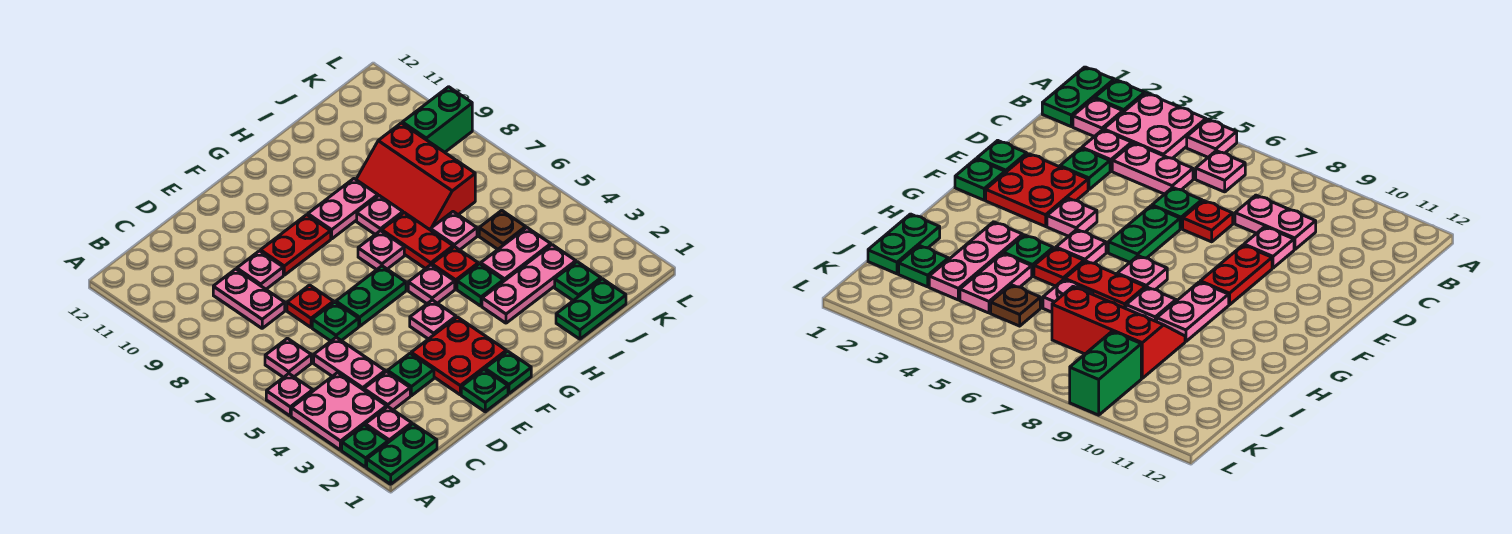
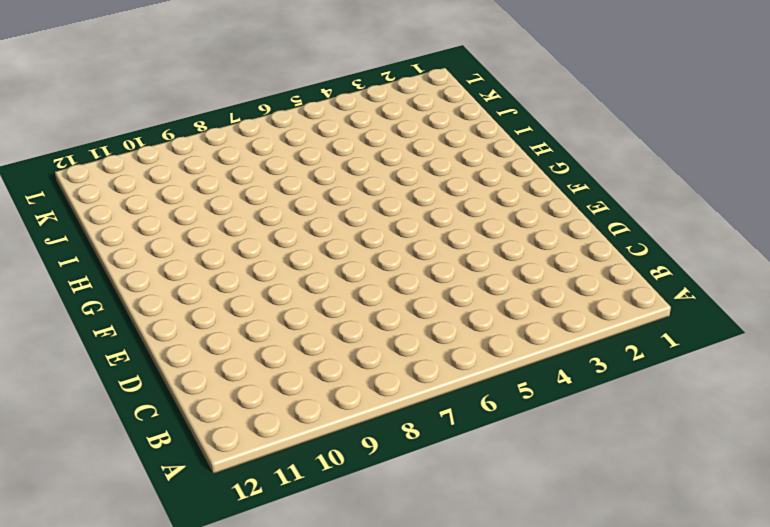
none -> green 1x2 plate [367,424,437,484]
none -> green 1x1 plate [342,425,388,467]
none -> pink 2x2 plate [291,373,387,450]
none -> pink 1x1 plate [266,374,313,416]

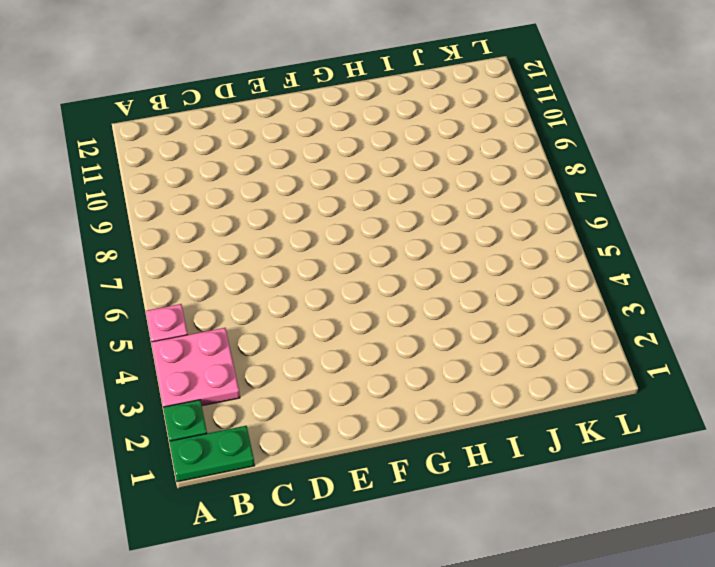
none -> pink 1x1 plate [365,407,412,442]
none -> pink 1x1 plate [265,338,311,377]
none -> pink 1x1 plate [364,371,410,410]
none -> pink 1x2 plate [314,337,385,390]

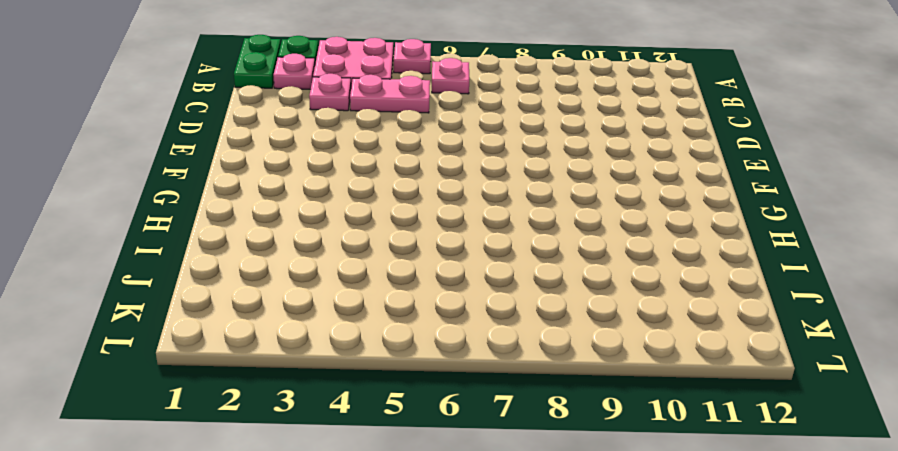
none -> pink 1x2 plate [213,269,285,328]
none -> green 1x1 plate [388,353,434,396]
none -> green 1x1 plate [312,302,359,341]
none -> red 1x1 plate [287,285,333,327]

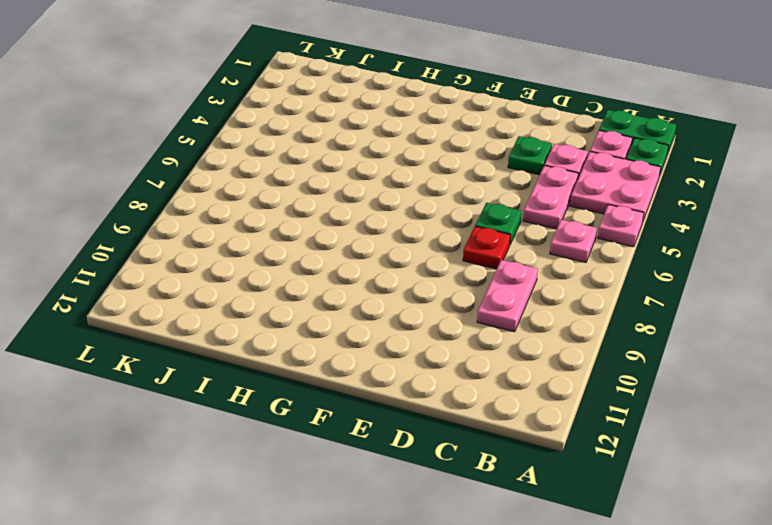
none -> pink 1x1 plate [237,251,283,289]
none -> green 1x1 plate [461,370,508,412]
none -> red 2x2 plate [411,317,506,395]
none -> green 1x2 plate [336,266,406,326]

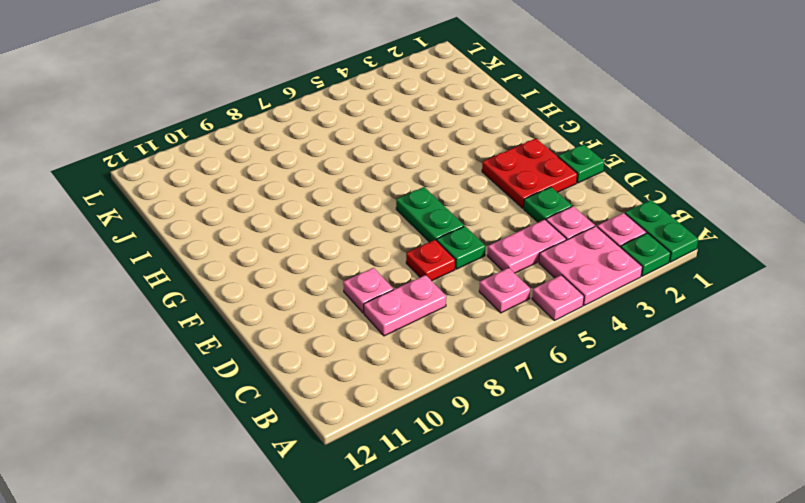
none -> red 1x2 plate [260,215,331,275]
none -> green 1x1 plate [485,351,531,394]
none -> pink 1x1 plate [410,300,456,339]
none -> pink 1x1 plate [408,265,455,304]

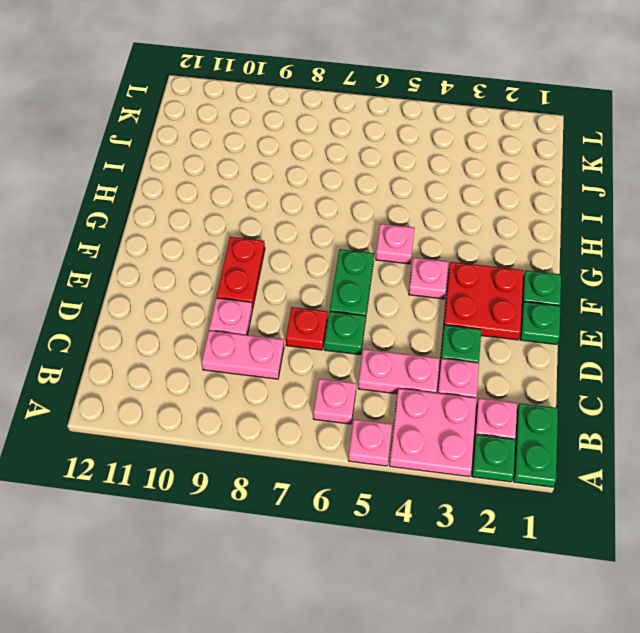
none -> pink 1x1 plate [358,231,404,270]
none -> pink 1x2 plate [308,179,378,239]
none -> pink 1x3 plate [482,245,576,323]
none -> green 1x1 plate [457,264,503,306]

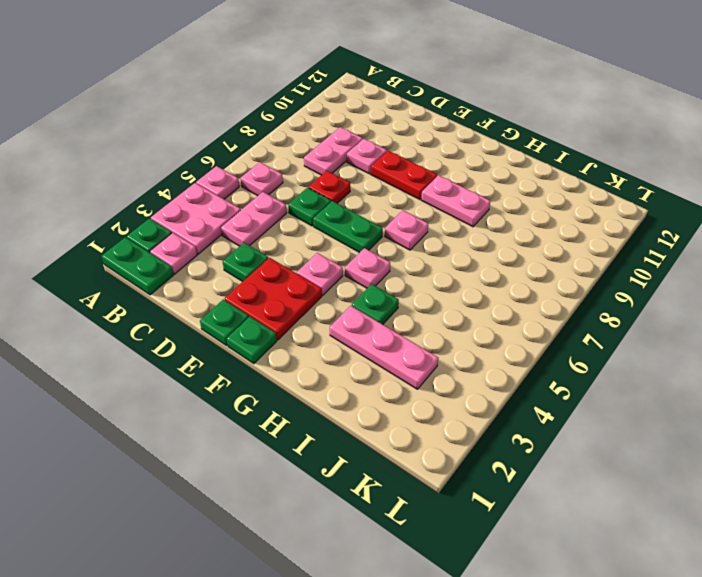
none -> pink 1x1 plate [364,371,410,410]
none -> red 1x1 plate [432,247,478,289]
none -> red 1x2 plate [382,213,453,269]
none -> pink 1x1 plate [357,196,403,234]

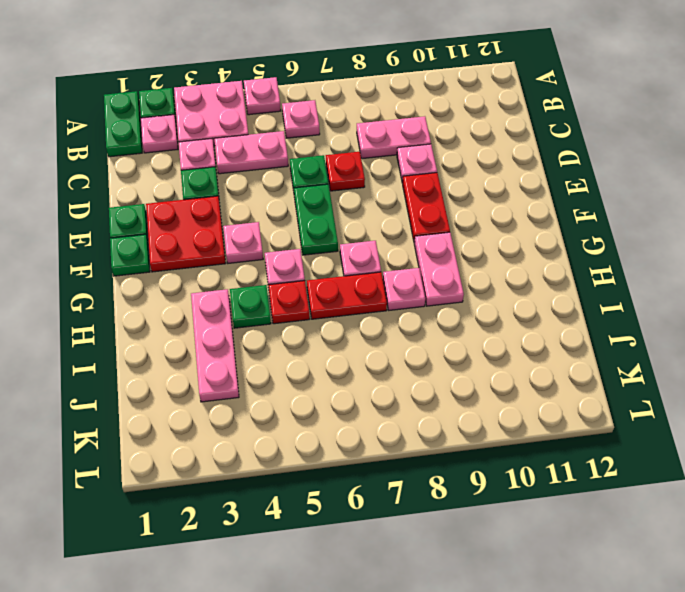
none -> green 1x2 plate [556,279,626,339]
none -> pink 1x2 plate [481,228,551,281]
none -> pink 1x1 plate [430,212,477,250]
none -> red 2x3 slope [356,123,475,230]

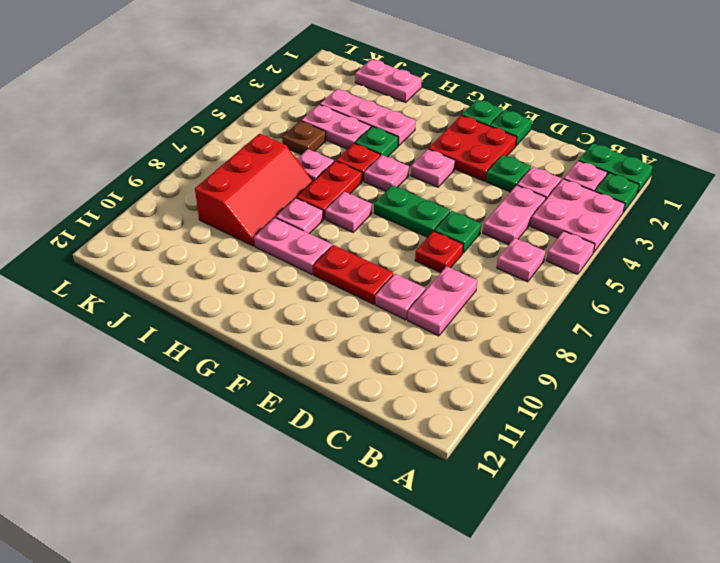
pink 1x2 plate [355,59,422,102] -> green 1x2 plate [556,279,626,339]
none -> green 1x1 plate [555,262,601,301]
none -> green 1x2 brick [402,87,472,152]

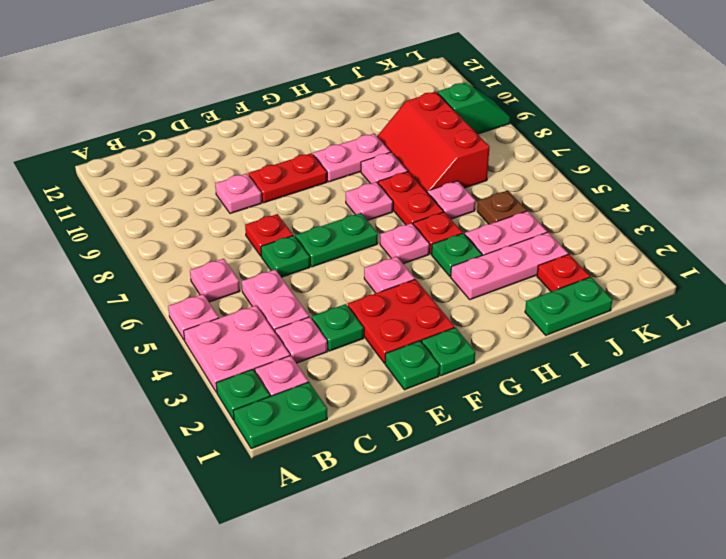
red 1x1 plate [537,254,590,292] -> green 1x1 plate [555,262,601,301]
green 1x2 slope [437,83,510,134] -> green 1x2 brick [402,87,472,152]
none -> pink 1x2 plate [213,269,285,328]

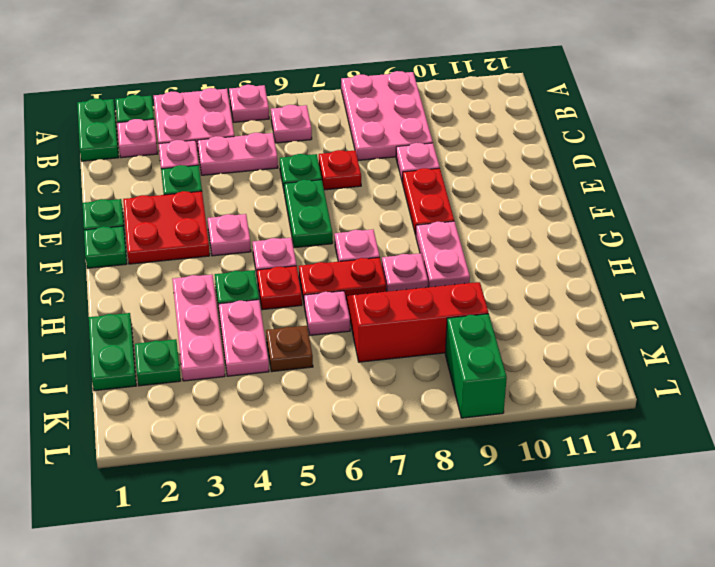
pink 2x3 plate [341,71,433,161] -> pink 1x2 plate [213,269,285,328]

